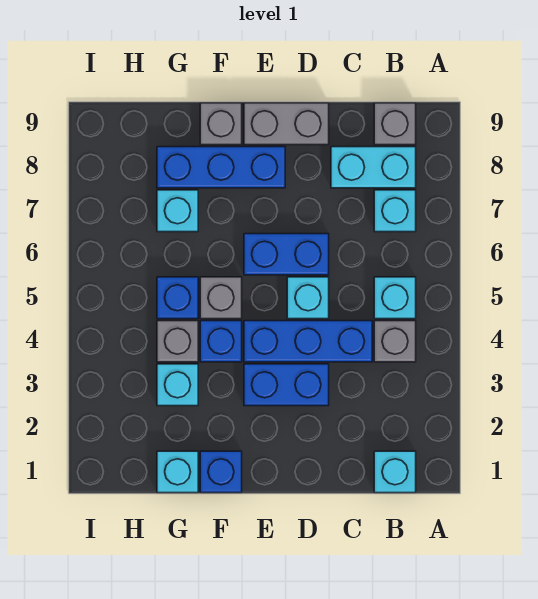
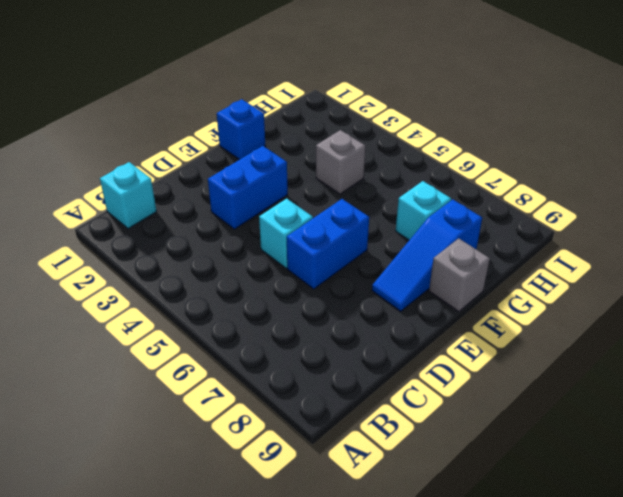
blue 1x3 slope [372,199,482,311] -> blue 1x3 brick [157,147,285,188]
none -> grey 1x1 brick [374,321,416,362]
none -> cyan 1x1 brick [374,277,416,319]
none -> cyan 1x1 brick [374,190,416,232]

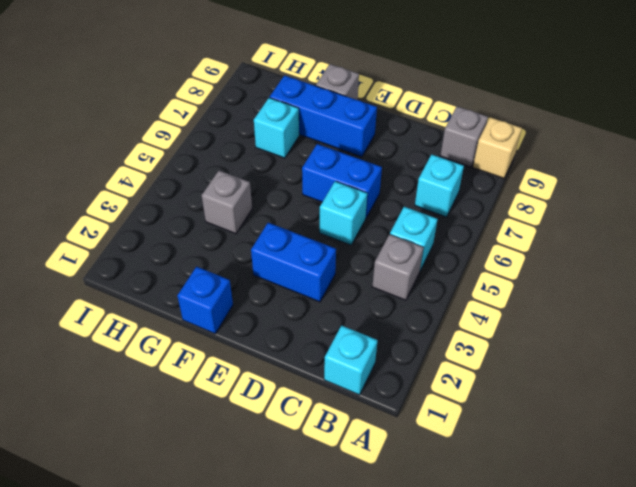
tan 1x1 brick [473,117,522,178] -> none
none -> cyan 1x2 brick [331,147,416,188]
none -> blue 1x3 brick [244,321,372,362]
none -> grey 1x2 brick [244,103,329,145]

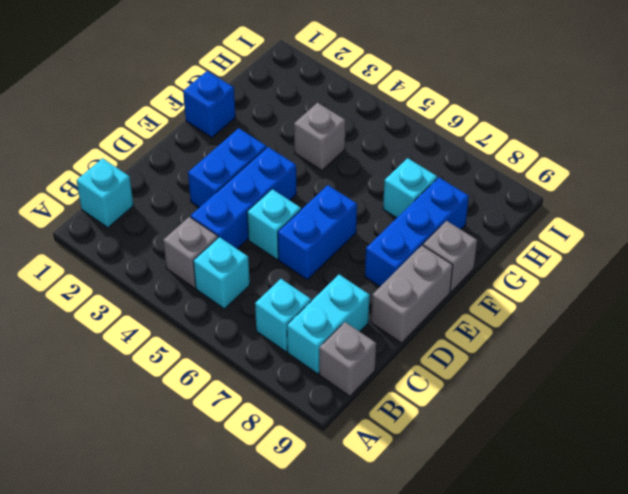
none -> blue 1x1 brick [200,321,242,362]
none -> grey 1x1 brick [200,277,242,319]
none -> cyan 1x1 brick [157,451,198,493]

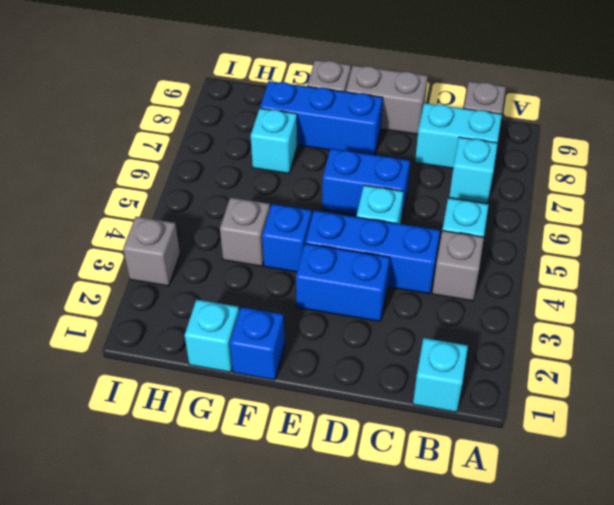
grey 1x1 brick [123,217,180,286] -> grey 1x1 brick moved to [200,277,242,319]
none -> cyan 1x1 brick [157,364,198,406]
none -> blue 1x1 brick [157,277,198,319]

